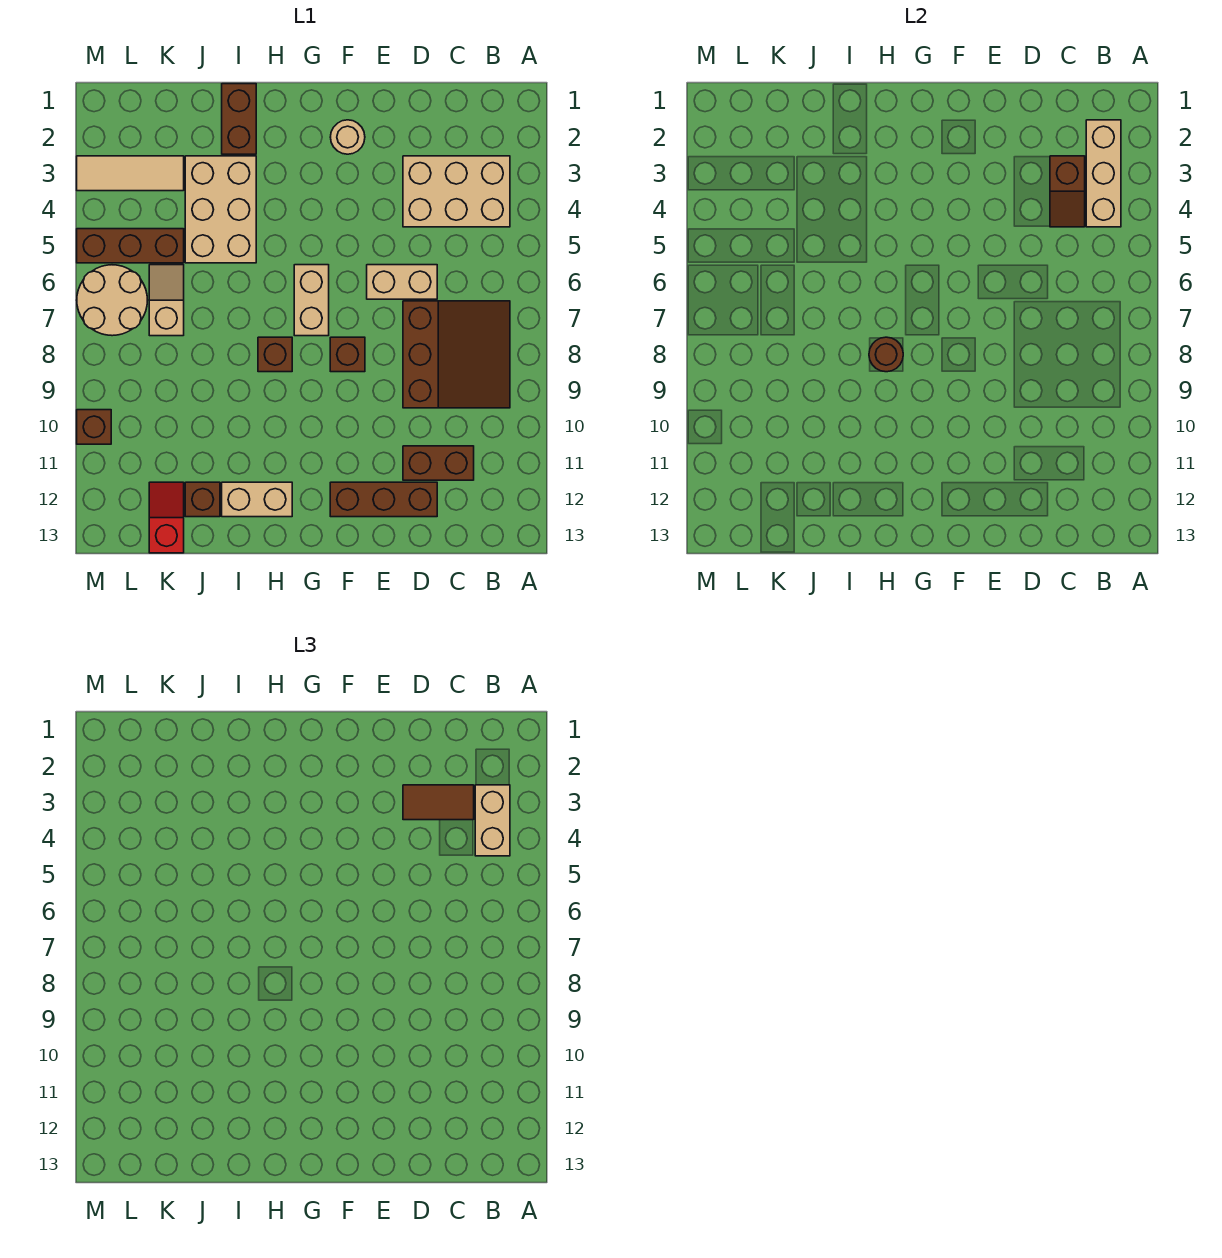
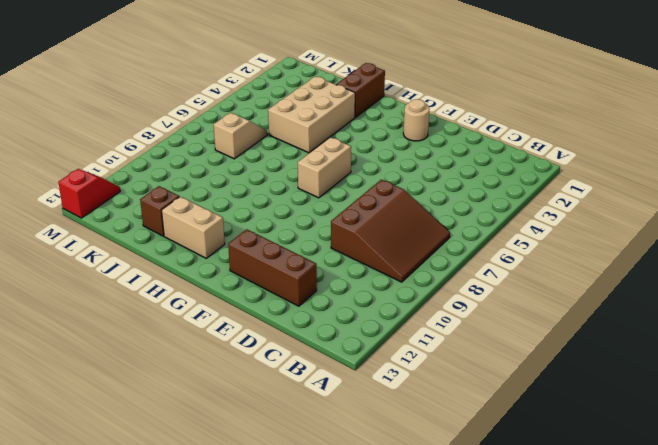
red 1x2 slope [58,169,120,218] -> red 1x2 slope moved to [149,482,184,553]
none -> tan 2x3 brick [403,156,510,227]
none -> brown 1x2 brick [403,446,474,480]
none -> tan 1x2 brick [367,265,437,299]

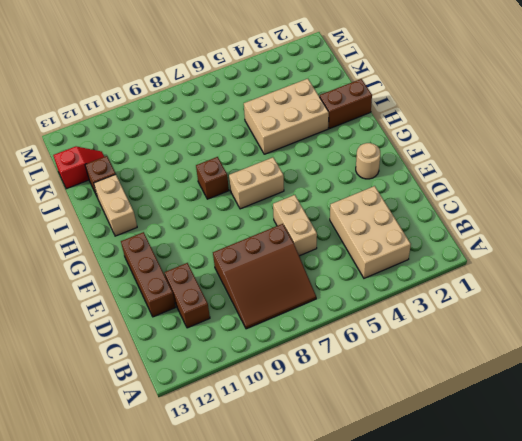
none -> brown 1x1 brick [330,337,365,372]
none -> tan 1x3 tile [77,156,184,191]
none -> brown 1x3 brick [77,229,184,263]

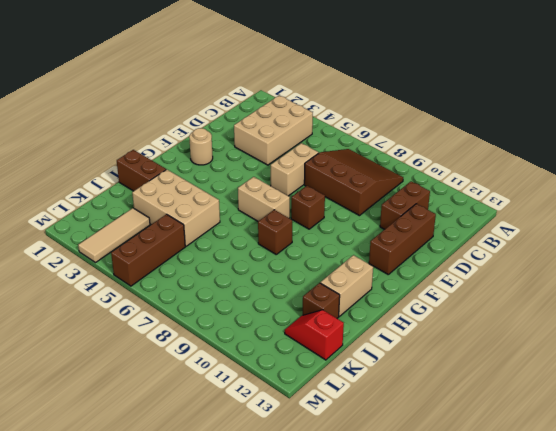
none -> tan 1x2 slope [149,265,184,336]
none -> tan 2x2 round brick [77,265,147,336]
none -> brown 1x1 brick [77,410,111,444]

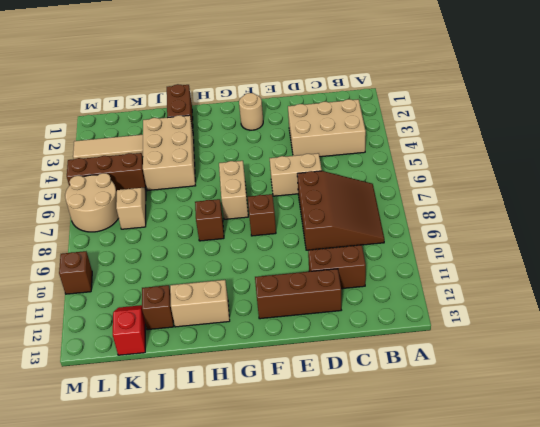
none -> tan 1x3 brick [1086,120,1121,227]
none -> brown 1x2 slope [1050,156,1085,227]
none -> brown 1x1 round brick [869,337,903,372]

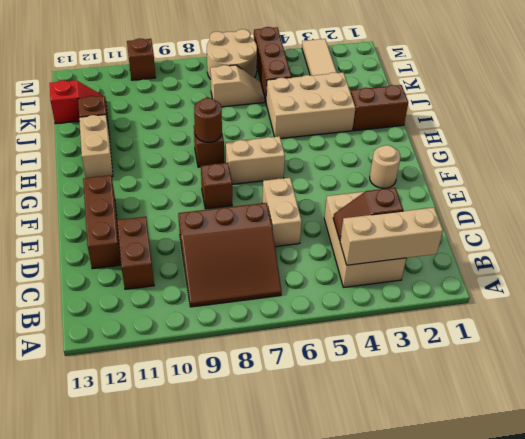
none -> tan 1x2 brick [475,785,510,856]
none -> brown 1x2 tile [403,785,474,820]

